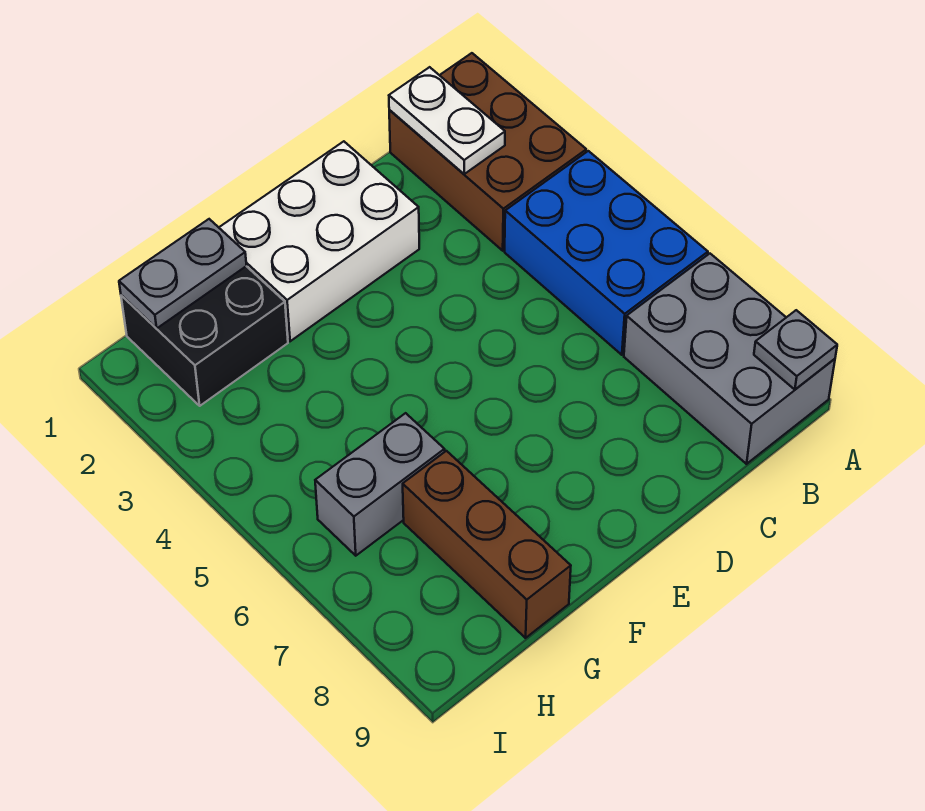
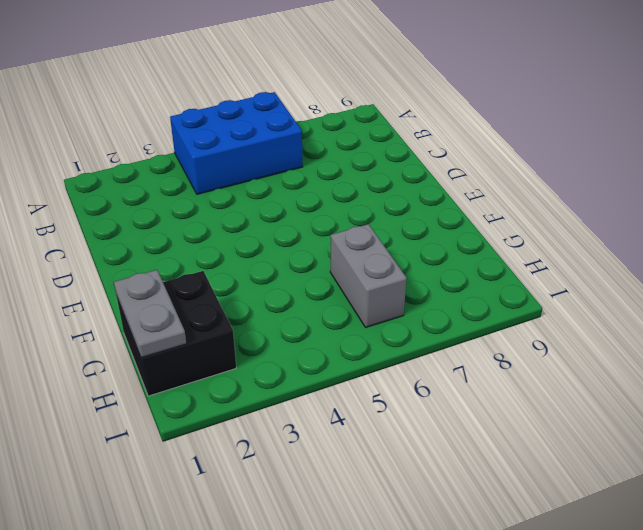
none -> brown 2x3 brick [389,53,586,251]
none -> grey 2x3 brick [624,254,835,464]

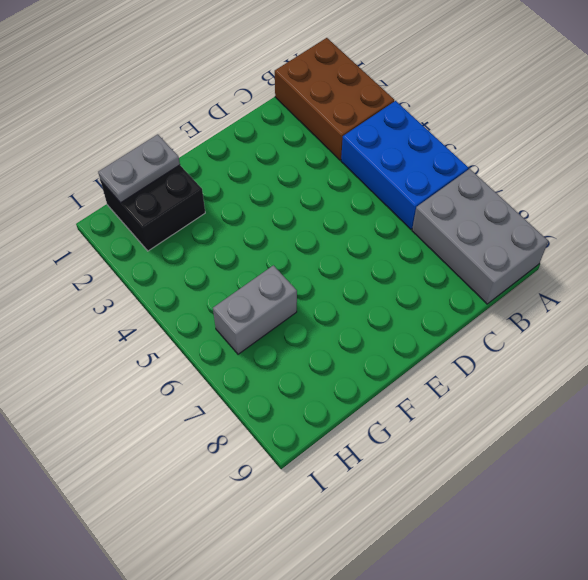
none -> white 2x3 brick [219,141,419,341]
none -> brown 1x3 brick [403,451,571,638]

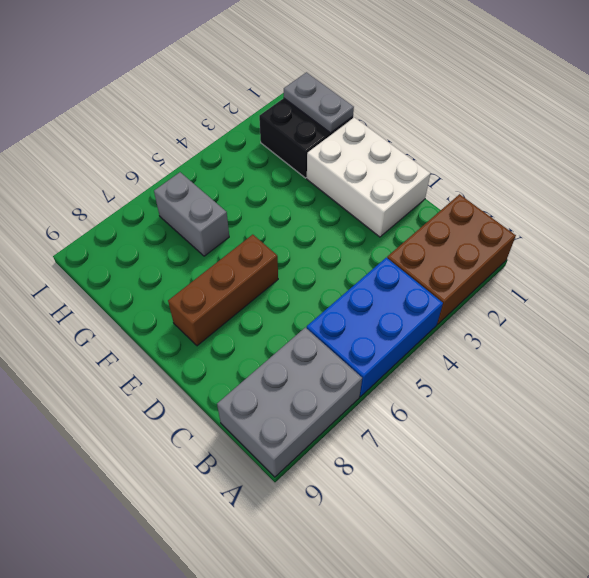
brown 1x3 brick [168,235,278,346] -> brown 1x3 brick moved to [403,451,571,638]
none -> grey 1x1 plate [754,310,837,390]
none -> white 1x2 plate [389,67,505,174]

